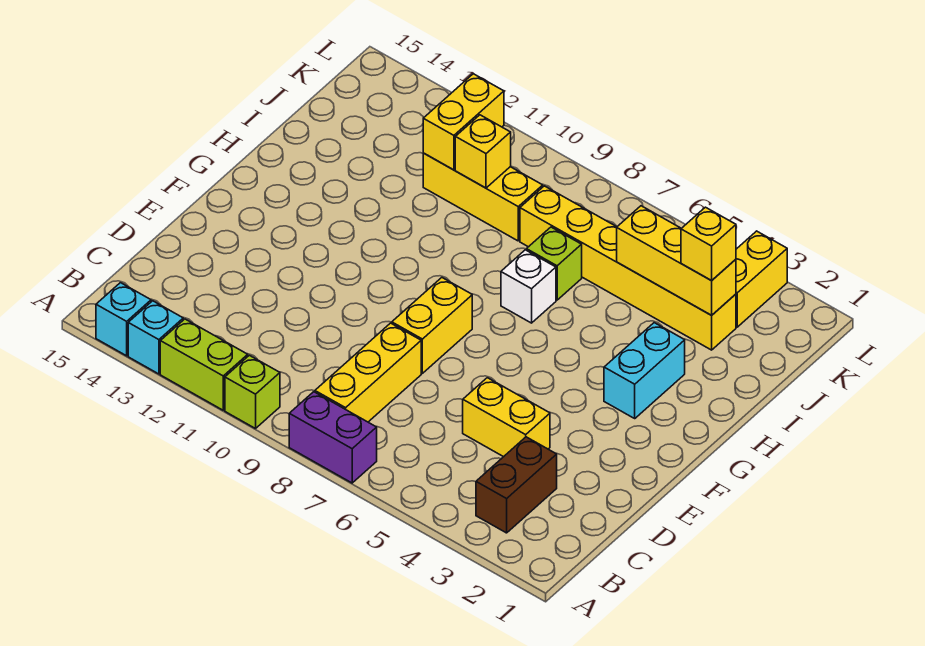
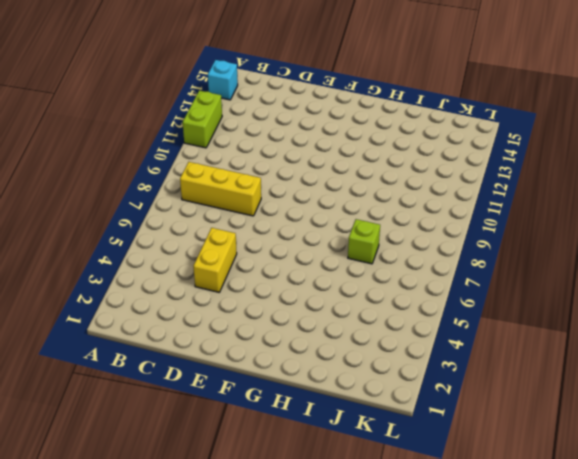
none -> purple 1x2 brick [289,392,377,483]
none -> lime 1x1 brick [225,355,280,429]
none -> cyan 1x1 brick [128,301,183,374]

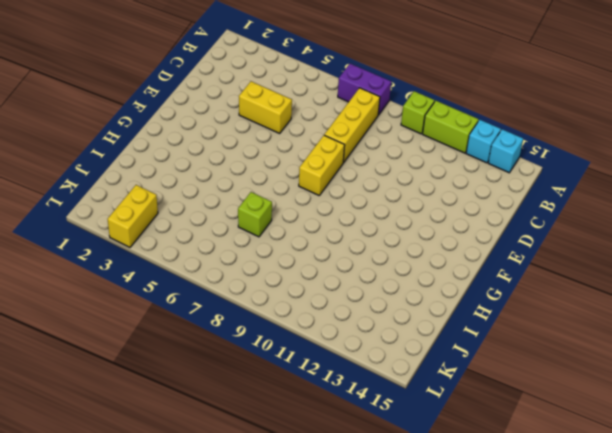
none -> brown 1x2 brick [476,437,557,533]
none -> cyan 1x2 brick [604,323,685,418]
none -> white 1x1 brick [501,250,556,323]

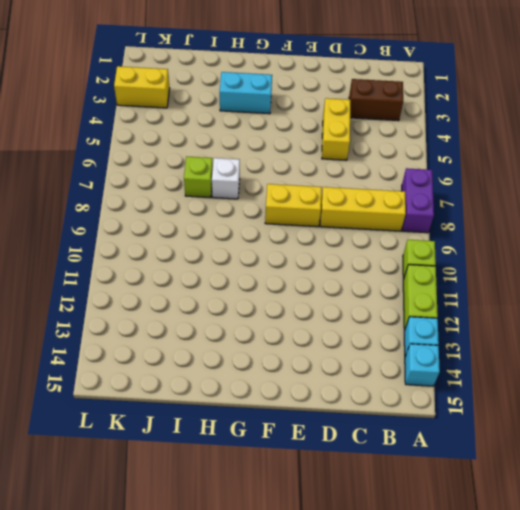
none -> yellow 1x6 brick [520,186,736,350]
none -> yellow 1x3 brick [423,153,543,241]
none -> yellow 1x3 brick [617,206,736,315]

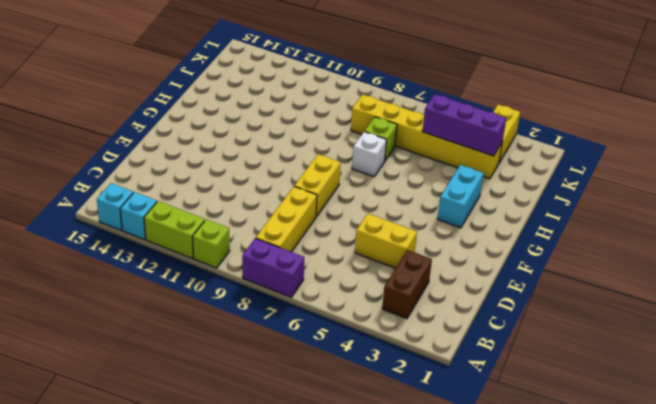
purple 1x3 brick [422,94,506,156] -> yellow 1x3 brick [617,206,736,315]
none -> yellow 1x3 brick [423,153,543,241]
none -> yellow 1x1 brick [455,115,511,188]
none -> yellow 1x2 brick [423,74,504,170]

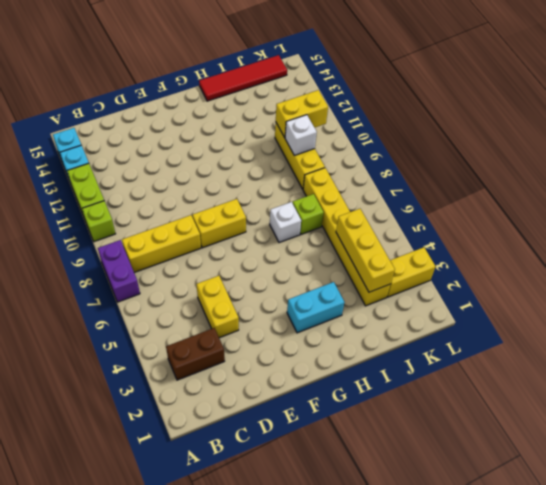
red 1x4 tile [199,55,287,101] -> none
white 1x1 brick [285,115,317,156] -> yellow 1x1 brick [455,115,511,188]
none -> yellow 1x1 brick [681,207,736,281]

